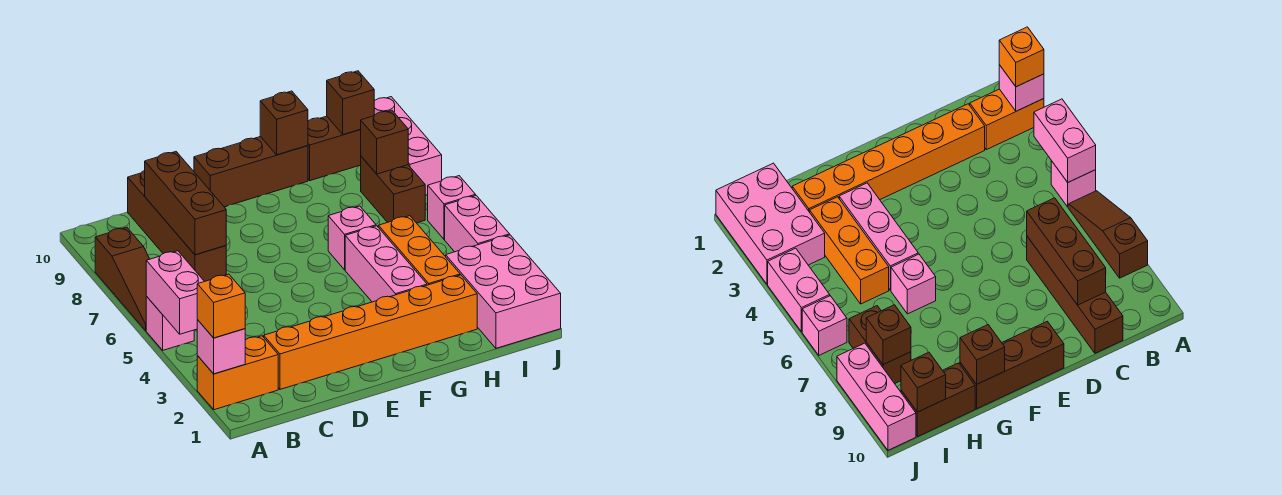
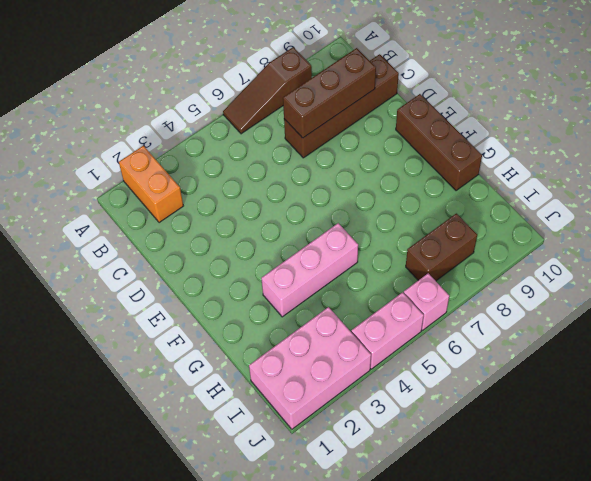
none -> pink 1x1 brick [146,297,194,350]
none -> orange 1x6 brick [264,275,477,389]
none -> pink 1x1 brick [328,206,376,270]

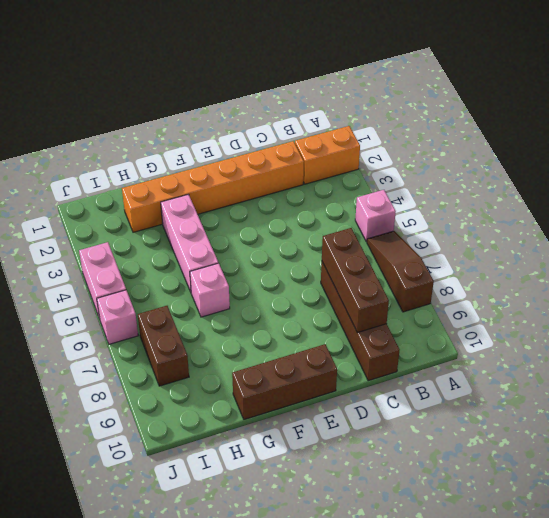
none -> orange 1x3 brick [378,216,460,285]
none -> brown 1x2 brick [308,116,361,181]
none -> pink 2x3 brick [446,235,561,348]

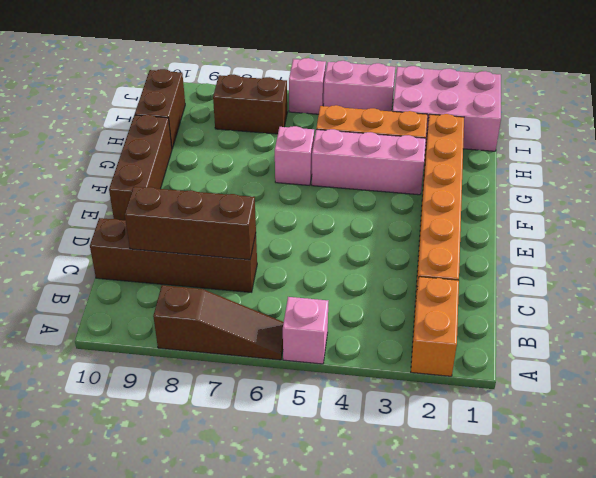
none -> pink 1x3 brick [374,97,442,195]
none -> pink 1x1 brick [197,320,245,374]
none -> pink 1x2 brick [146,251,204,334]

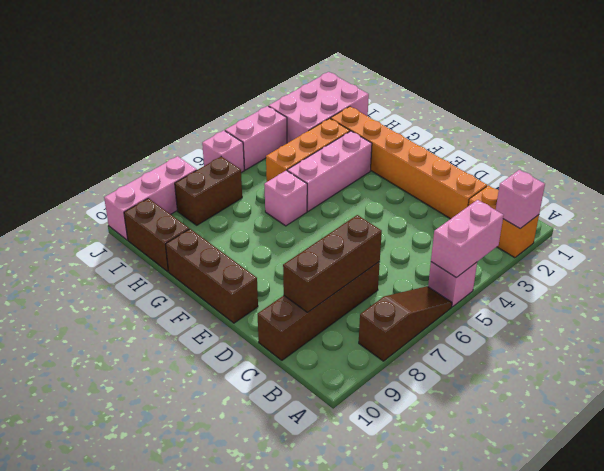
none -> brown 1x1 brick [260,91,308,155]
none -> brown 1x1 brick [360,110,408,174]
none -> brown 1x1 brick [327,71,374,135]

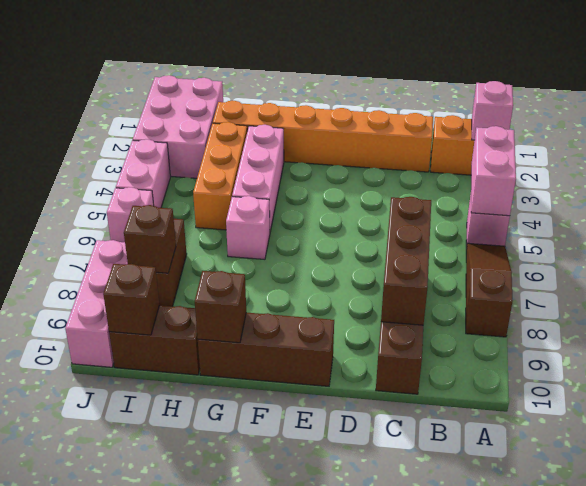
none -> orange 1x1 brick [197,274,245,338]

